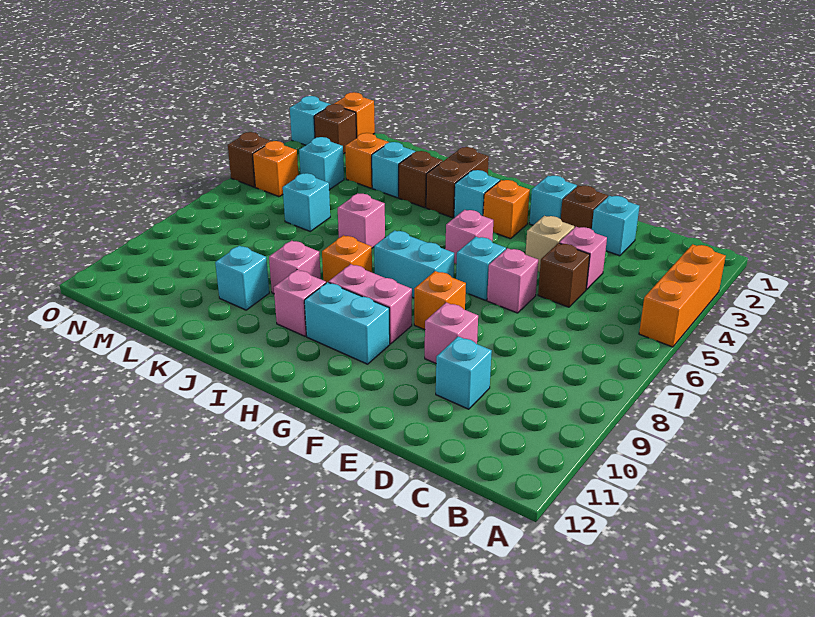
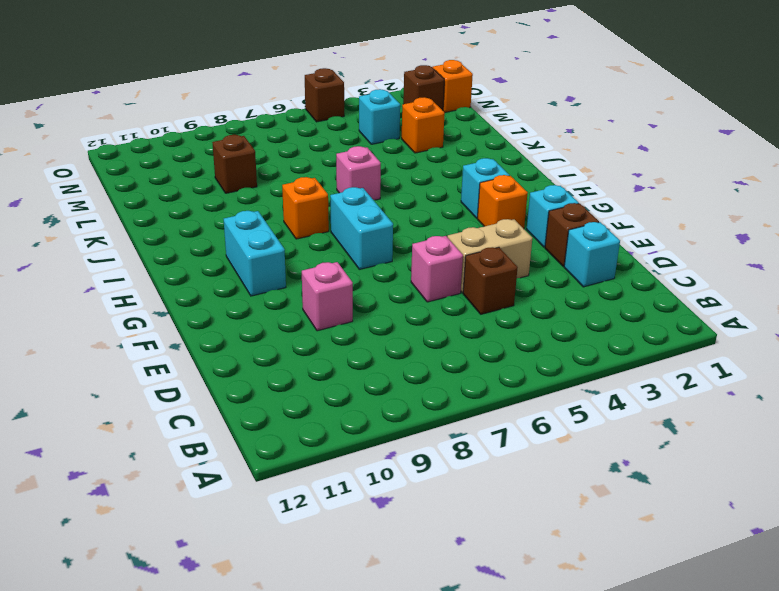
tan 1x2 brick [447,219,532,293] -> tan 1x1 brick [525,216,574,272]
brown 1x1 brick [212,135,257,193] -> brown 1x1 brick moved to [399,151,443,208]
none -> orange 1x3 brick [639,244,726,347]
none -> pink 1x1 brick [559,227,607,289]
none -> cyan 1x1 brick [436,336,492,409]
none -> cyan 1x1 brick [456,237,506,300]

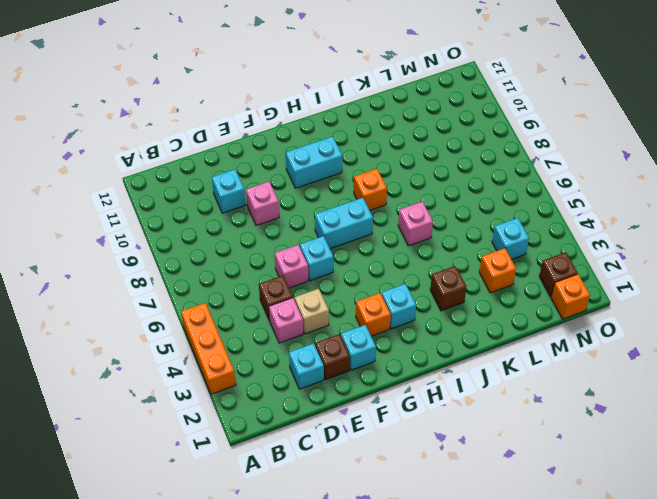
none -> orange 1x1 brick [414,271,466,330]
none -> pink 1x1 brick [445,210,493,264]
none -> pink 1x2 brick [329,264,412,344]
none -> brown 1x2 brick [426,147,489,218]

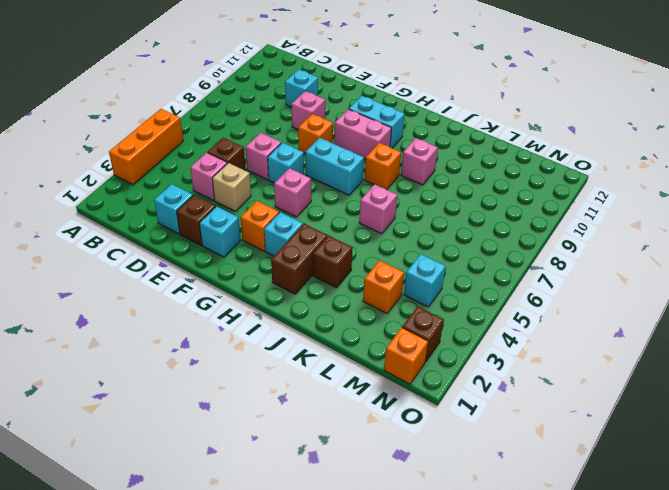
none -> pink 1x1 brick [274,270,326,336]
none -> cyan 1x1 brick [372,142,415,198]
none -> cyan 1x1 brick [215,246,269,310]
none -> cyan 1x1 brick [283,173,330,231]

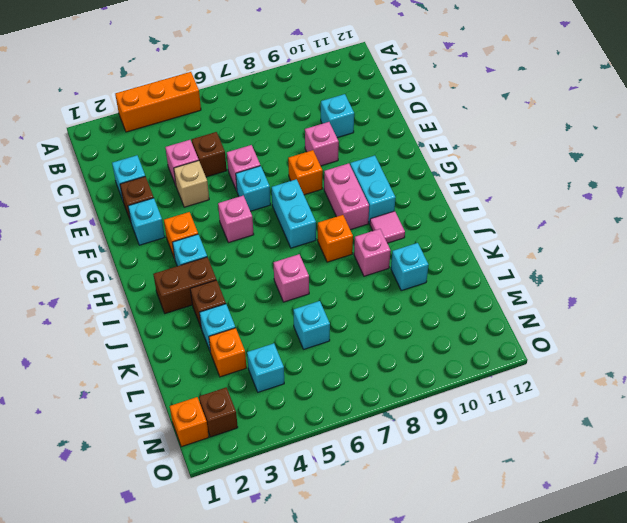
pink 1x1 tile [370,211,405,243] -> pink 1x1 brick [274,270,326,336]
none -> orange 1x1 brick [253,141,298,197]
none -> cyan 1x1 brick [290,96,331,145]
none -> brown 1x1 brick [228,132,270,187]

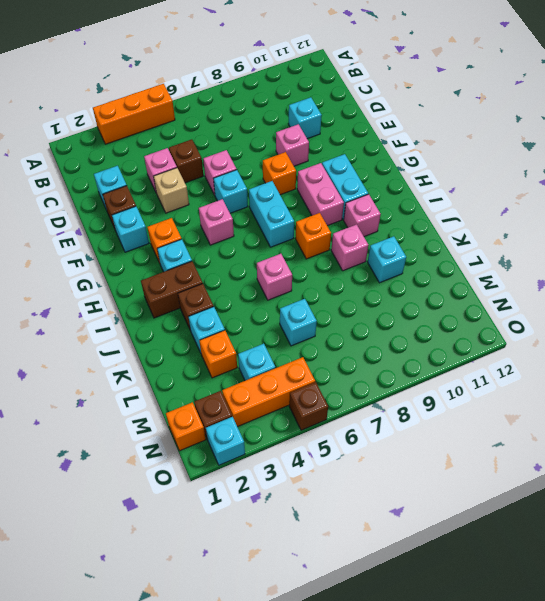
orange 1x3 brick [222,357,315,427] -> orange 1x1 brick [253,141,298,197]

